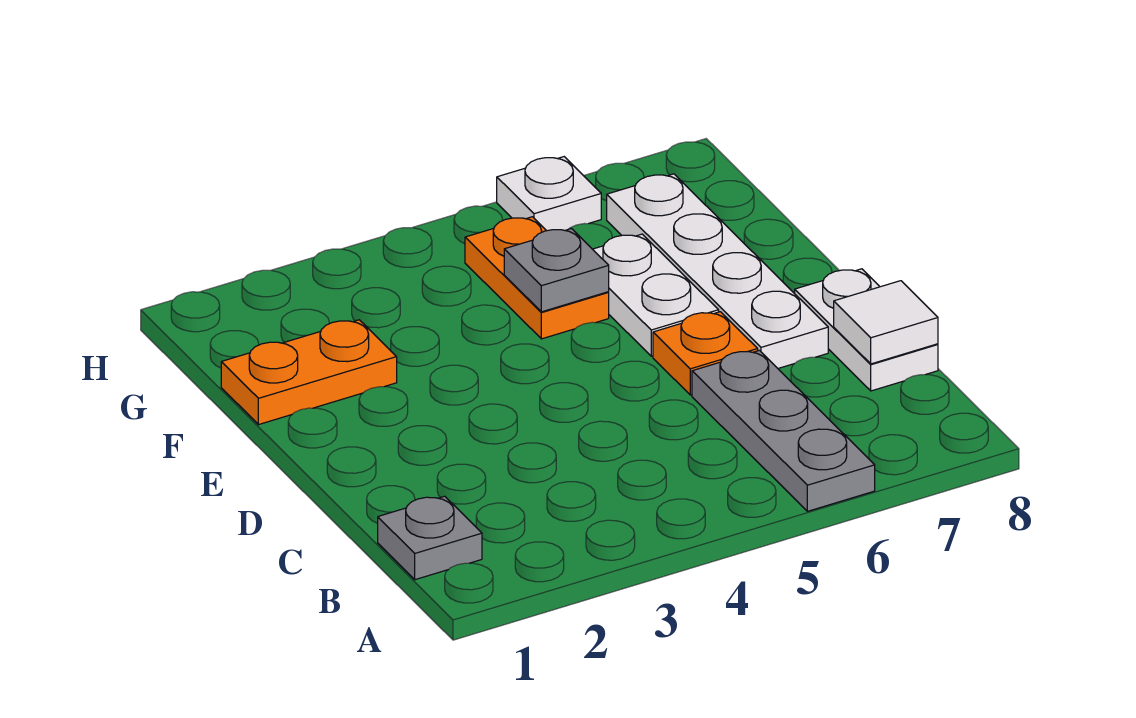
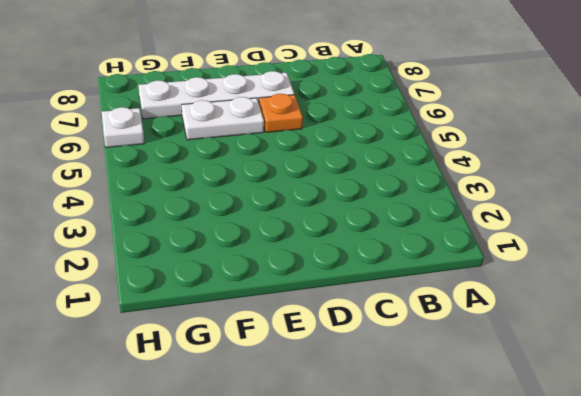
none -> grey 1x3 plate [692,350,875,511]
none -> grey 1x1 plate [378,496,482,580]

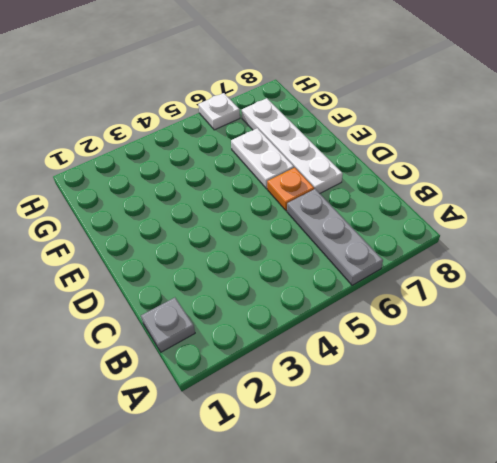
none -> white 1x2 plate [795,269,938,391]
none -> orange 1x2 plate [221,320,397,425]

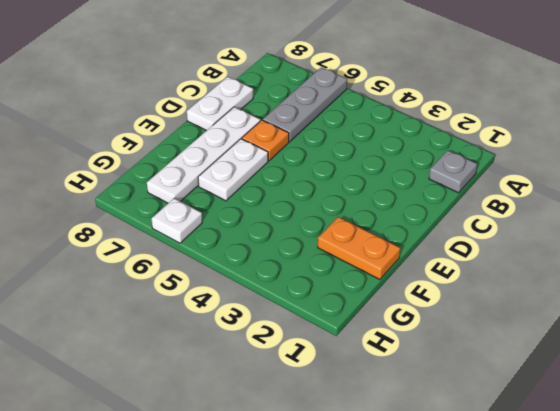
none -> orange 1x2 plate [465,217,609,339]
none -> white 1x1 tile [834,281,938,364]

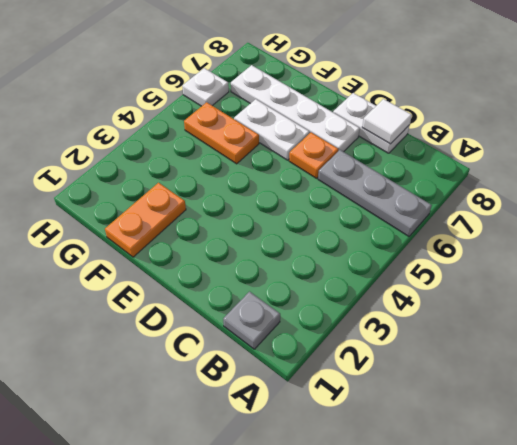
none -> grey 1x1 plate [504,229,609,312]

